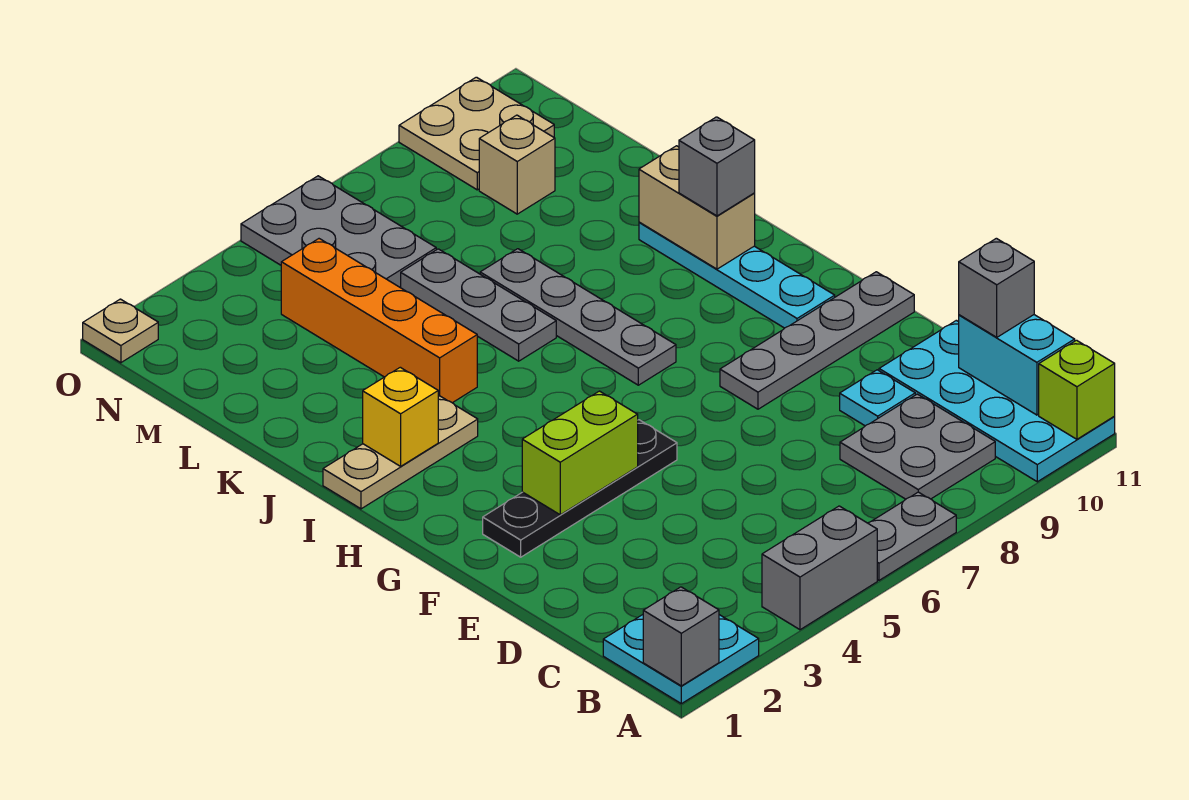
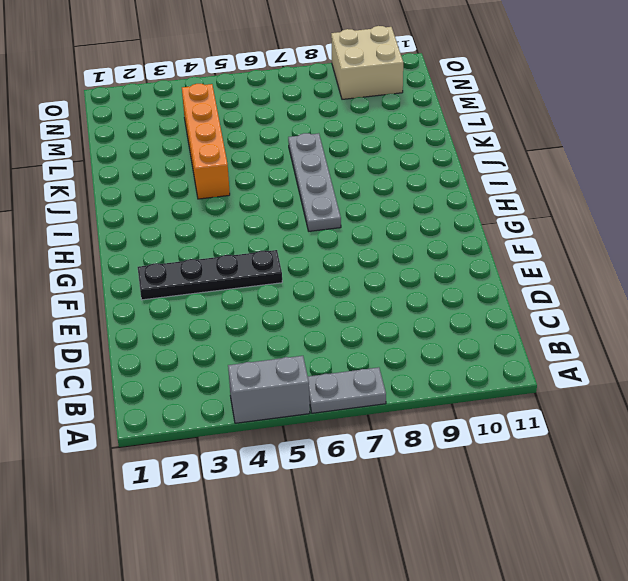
tan 2x2 brick [331,26,403,99] -> tan 2x2 plate [399,77,554,190]
none -> cyan 2x2 plate [603,615,759,704]
none -> cyan 2x4 plate [879,320,1115,482]
none -> grey 2x2 plate [840,394,995,499]

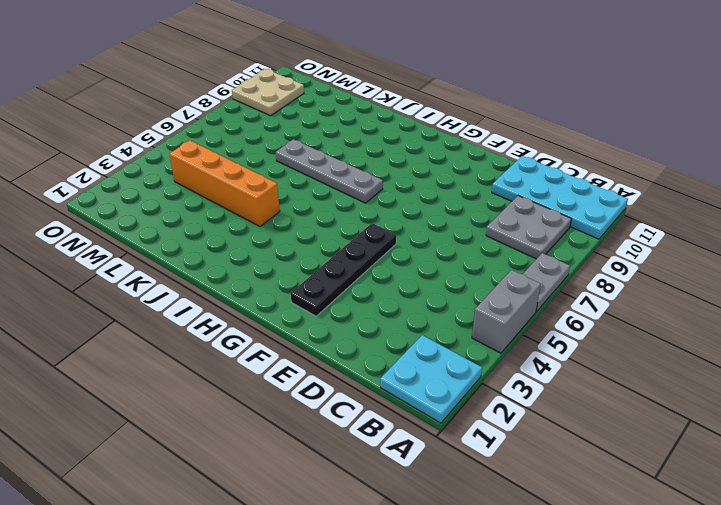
none -> cyan 1x1 plate [840,370,915,426]
none -> grey 1x4 plate [720,272,914,409]
none -> cyan 1x4 plate [639,222,835,328]

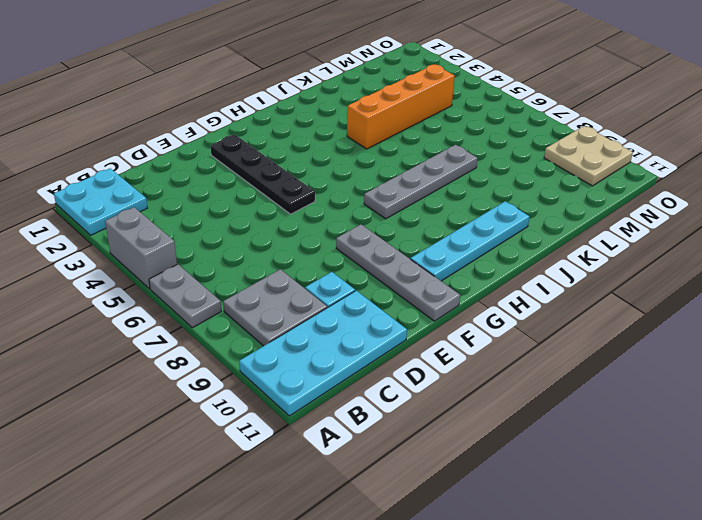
none -> tan 1x3 plate [323,396,478,509]
none -> grey 1x3 plate [400,249,556,361]
none -> grey 2x3 plate [241,176,436,287]

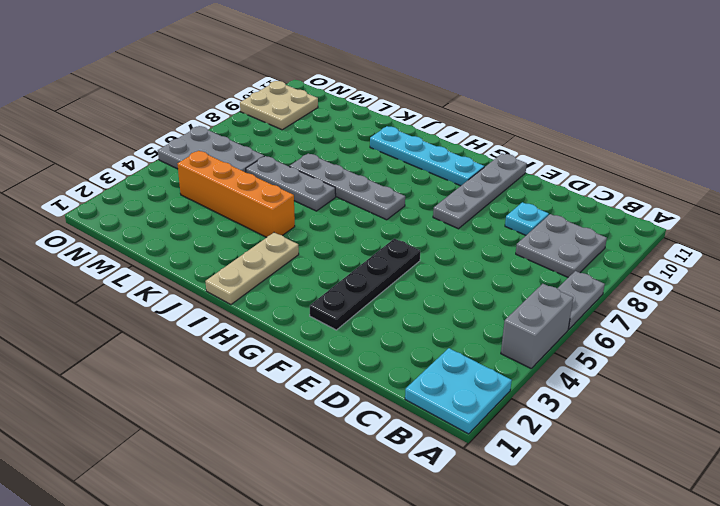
none -> cyan 2x4 plate [879,320,1115,482]
none -> tan 1x1 brick [479,115,555,214]
none -> tan 1x1 plate [83,299,158,363]

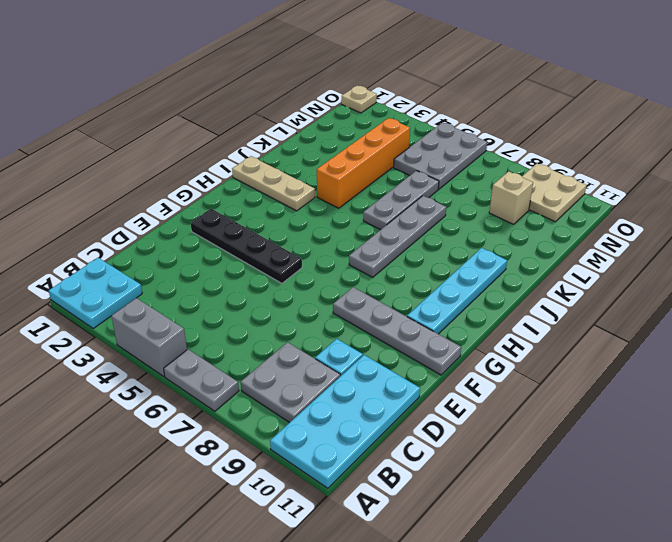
none -> grey 1x1 brick [643,587,719,686]
none -> lime 1x1 brick [1039,340,1115,439]
none -> cyan 1x2 brick [959,315,1075,415]

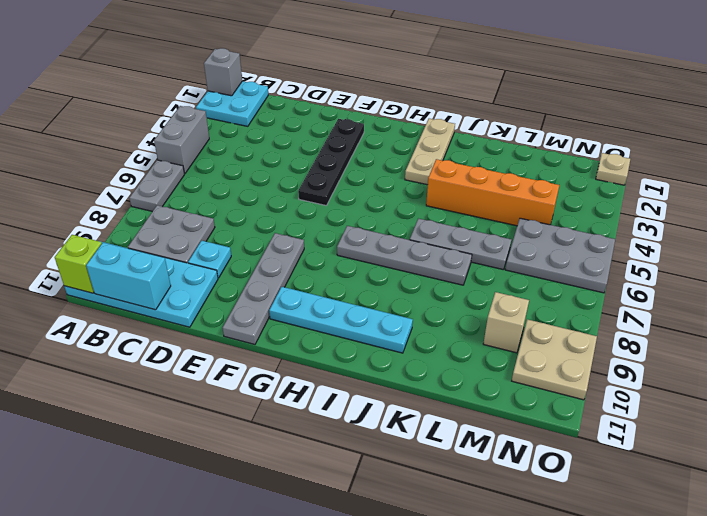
none -> lime 1x2 brick [522,391,638,515]
none -> yellow 1x1 brick [363,367,438,466]
none -> tan 1x2 brick [639,146,755,269]

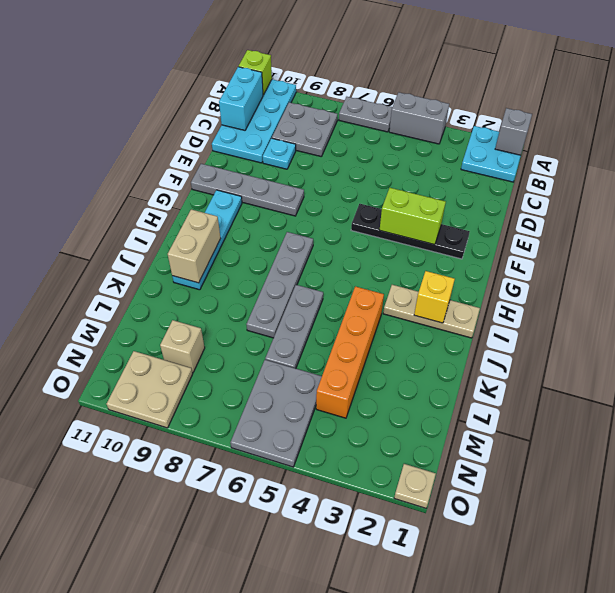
none -> grey 1x1 brick [959,238,1034,337]
none -> grey 1x1 brick [679,117,755,216]

